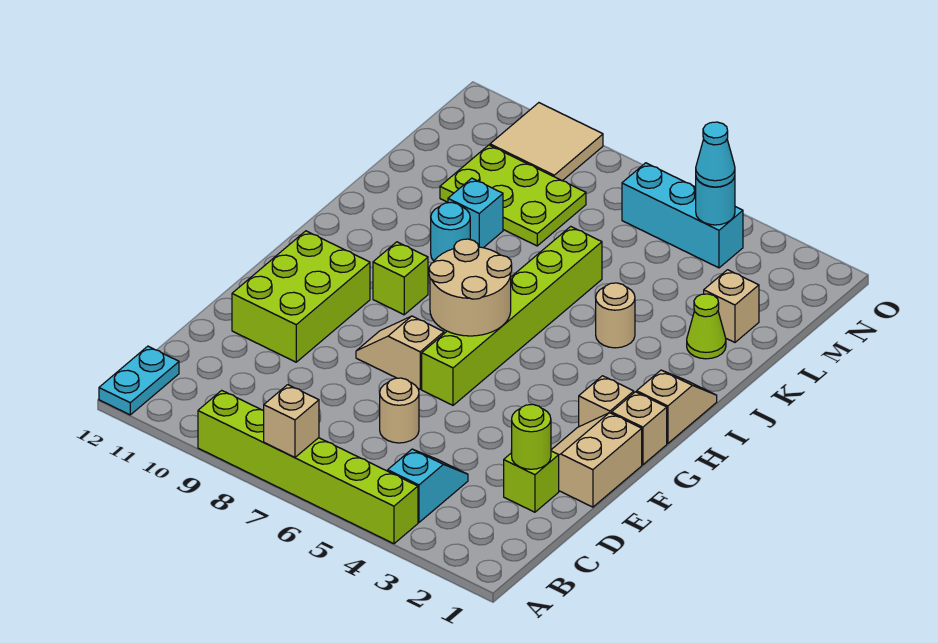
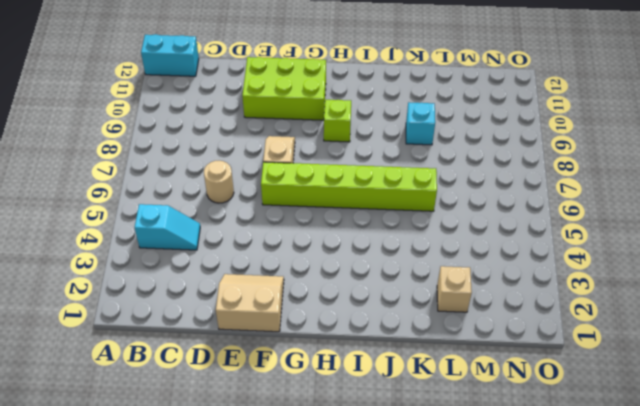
cyan 1x2 brick [141,34,199,76] -> cyan 1x2 plate [99,346,179,415]
none -> lime 1x6 brick [198,390,418,544]
none -> lime 1x1 brick [504,451,559,512]
none -> tan 1x1 brick [612,392,667,465]

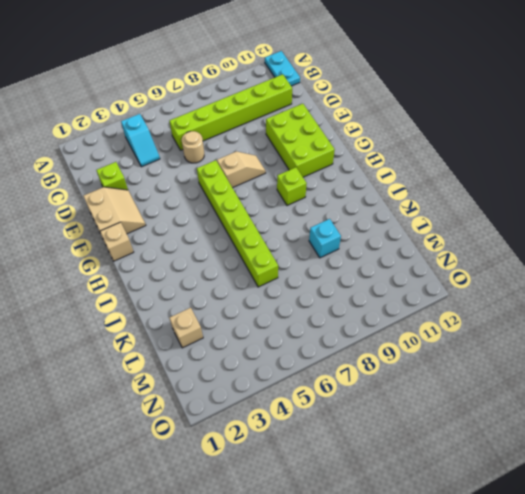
lime 1x6 brick [170,74,292,150] -> lime 1x6 brick moved to [198,390,418,544]
none -> tan 1x1 brick [579,376,634,427]
none -> tan 1x2 slope [637,370,717,443]
none -> tan 1x1 round brick [596,283,635,348]

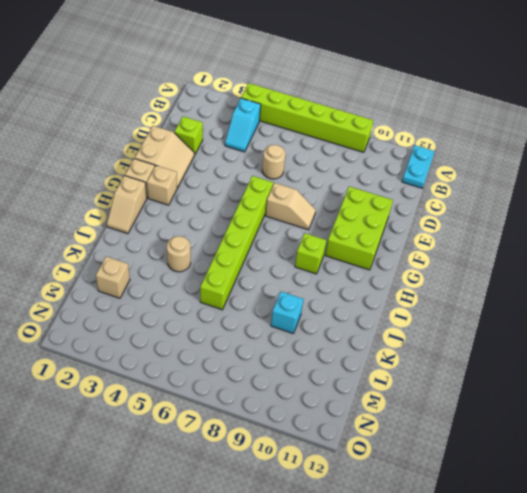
none -> cyan 1x1 round brick [431,202,470,261]
none -> lime 1x1 cone [687,294,726,359]
none -> lime 2x3 plate [440,145,586,246]

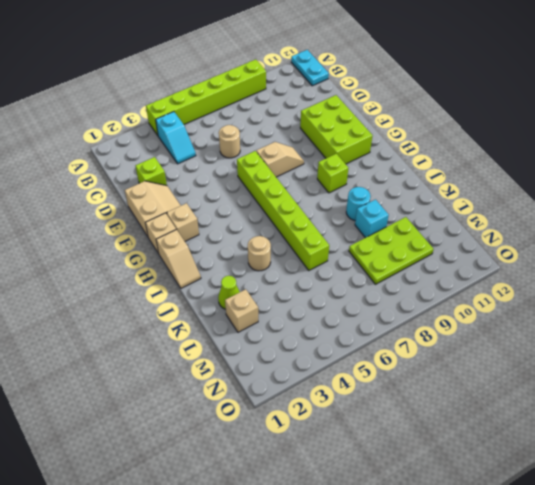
none -> cyan 1x3 brick [622,163,743,268]
none -> tan 2x2 tile [490,103,603,181]
none -> tan 1x1 brick [264,385,319,457]

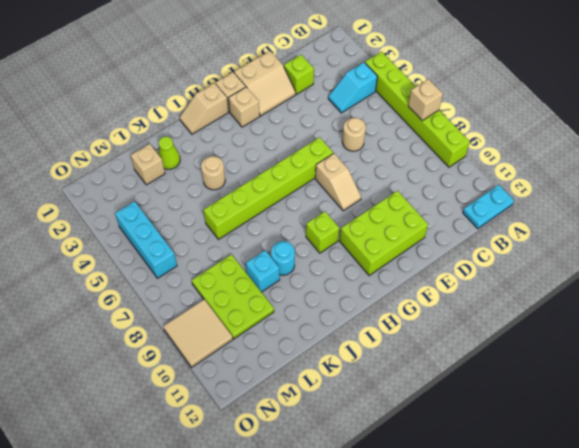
none -> lime 1x1 round brick [511,404,551,469]
none -> tan 2x2 round brick [429,239,512,336]
none -> cyan 1x1 round brick [696,177,735,225]

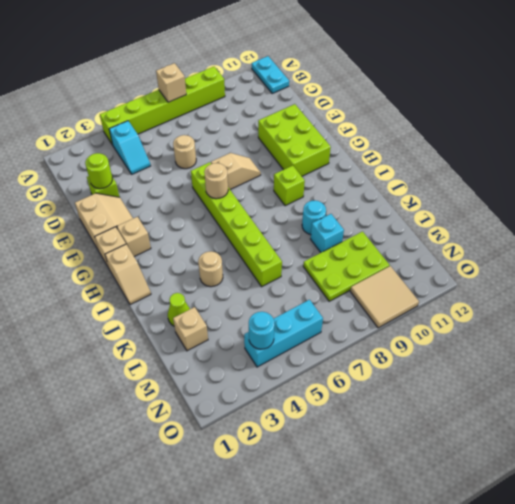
tan 1x1 round brick [204,163,228,199] -> tan 2x2 round brick [429,239,512,336]
none -> cyan 1x1 cone [696,122,735,187]

